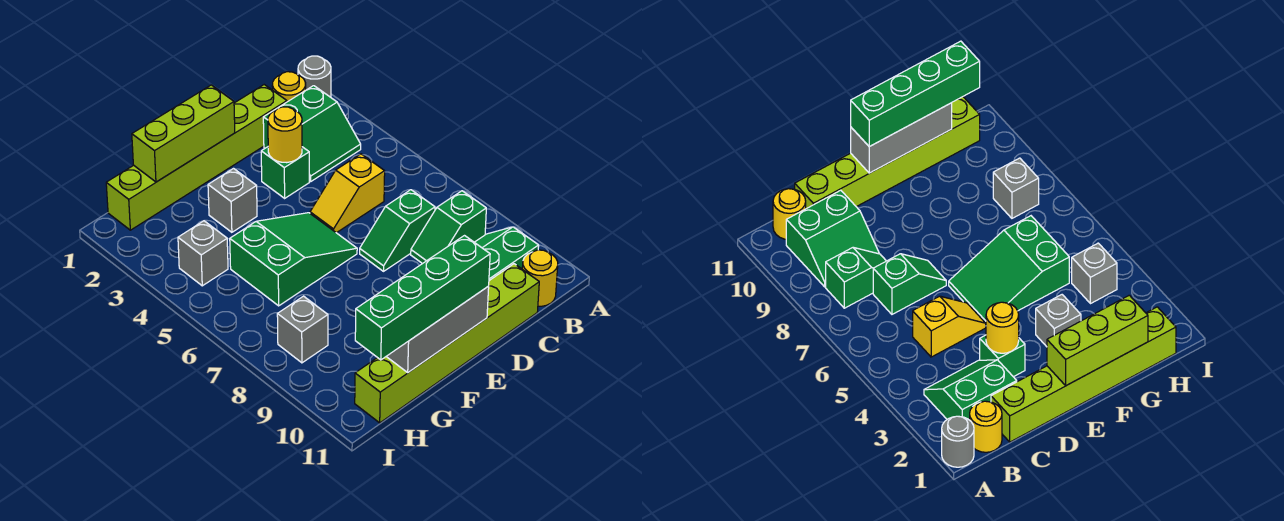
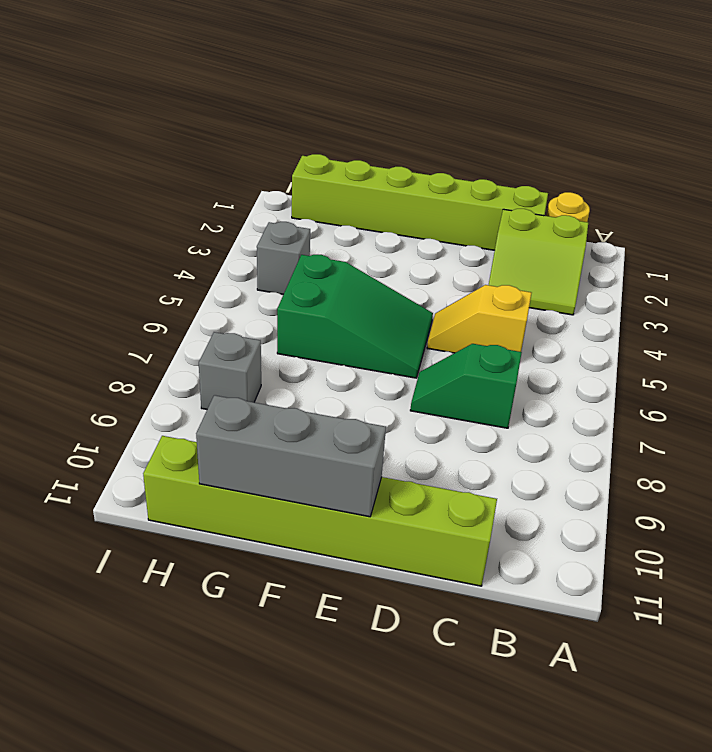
lime 2x2 slope [489,209,588,315] -> green 2x2 slope [263,86,361,182]
none -> grey 1x1 round brick [298,56,331,97]
none -> green 1x2 slope [411,191,486,264]
none -> green 2x2 slope [474,227,539,281]

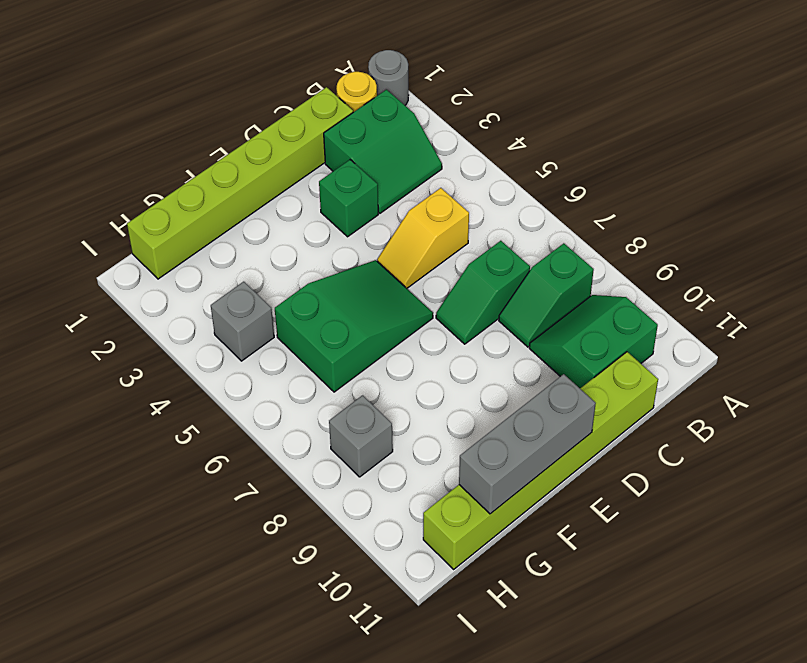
none -> yellow 1x1 round brick [522,250,558,306]
none -> grey 1x1 brick [208,169,257,232]
none -> yellow 1x1 round brick [268,107,302,163]

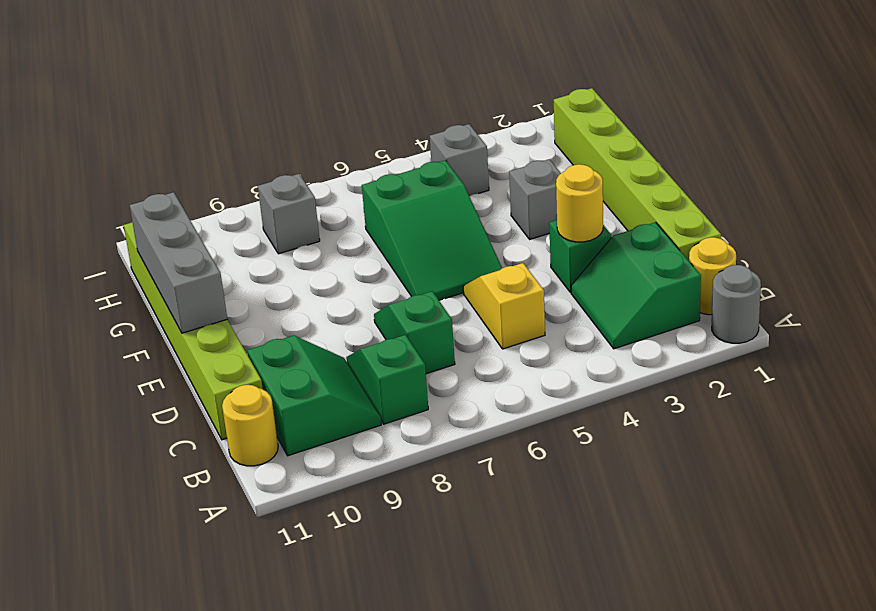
none -> lime 1x3 brick [132,85,235,182]
none -> green 1x4 brick [355,236,490,360]

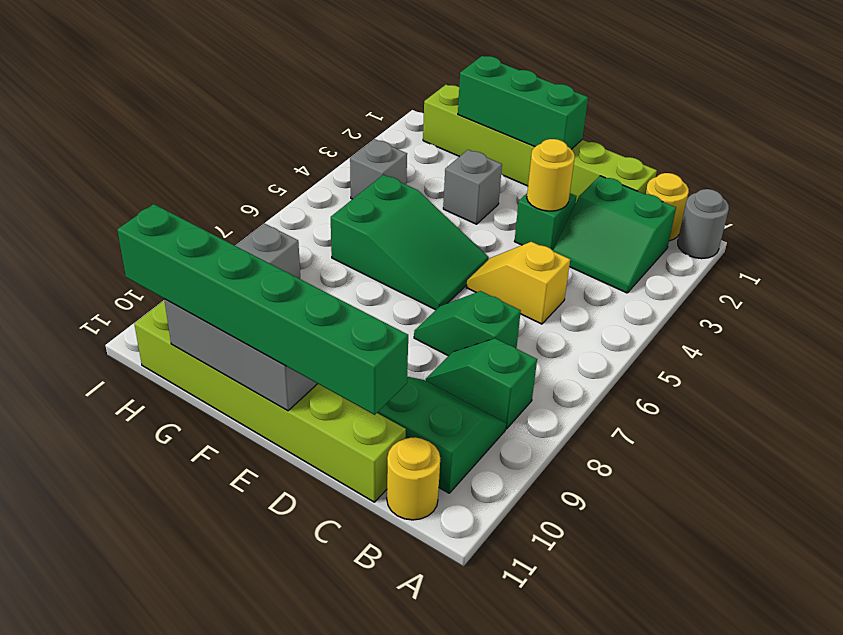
green 1x6 brick [117,204,408,415] -> green 1x4 brick [355,236,490,360]
green 1x3 brick [458,56,588,149] -> lime 1x3 brick [132,85,235,182]

